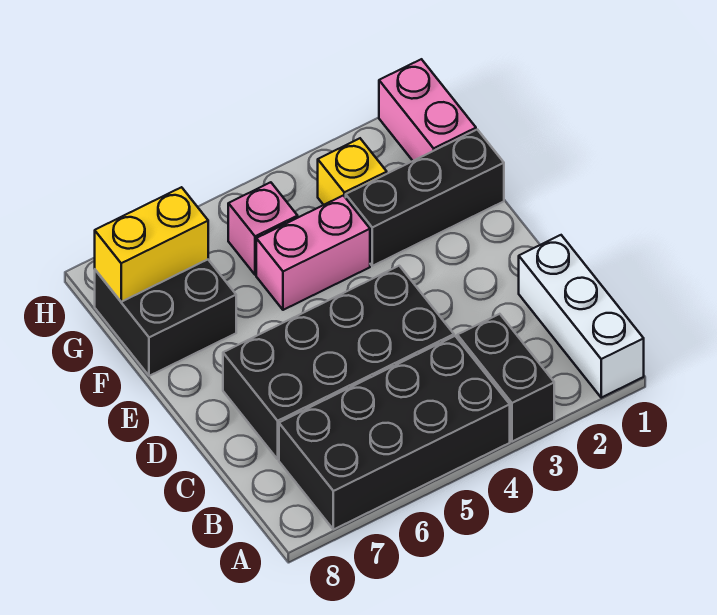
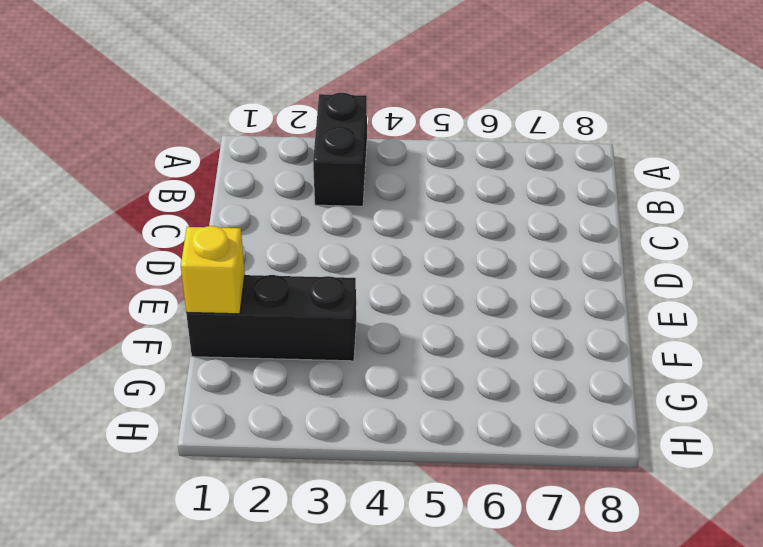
yellow 1x1 brick [181,226,245,314] -> yellow 1x1 brick moved to [318,138,387,205]
none -> white 1x3 brick [519,235,644,398]
none -> black 2x4 brick [279,336,510,530]

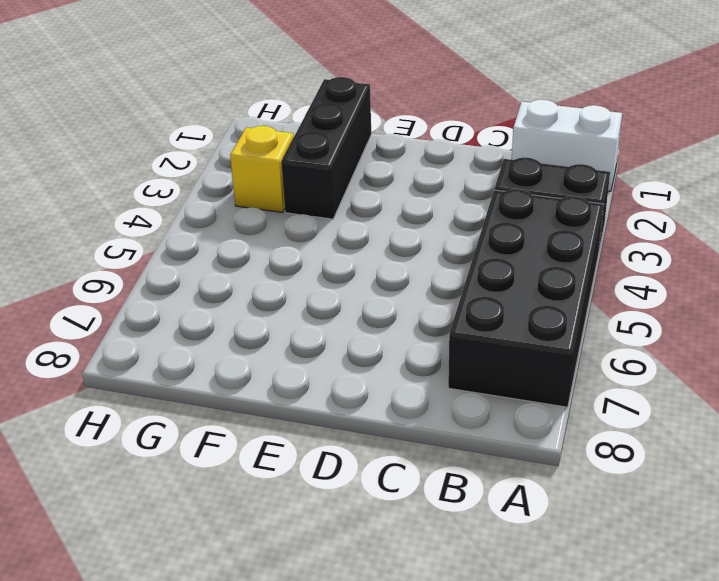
white 1x2 brick [512,100,622,191] -> white 1x3 brick [519,235,644,398]
none -> black 2x4 brick [223,266,454,459]
none -> pink 1x2 brick [256,195,370,310]

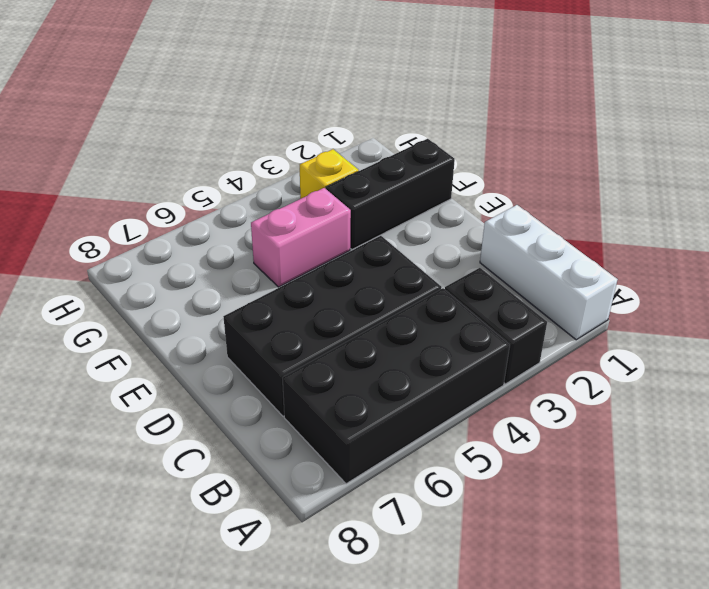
none -> black 2x2 brick [95,260,236,376]
none -> pink 1x2 brick [379,59,476,161]

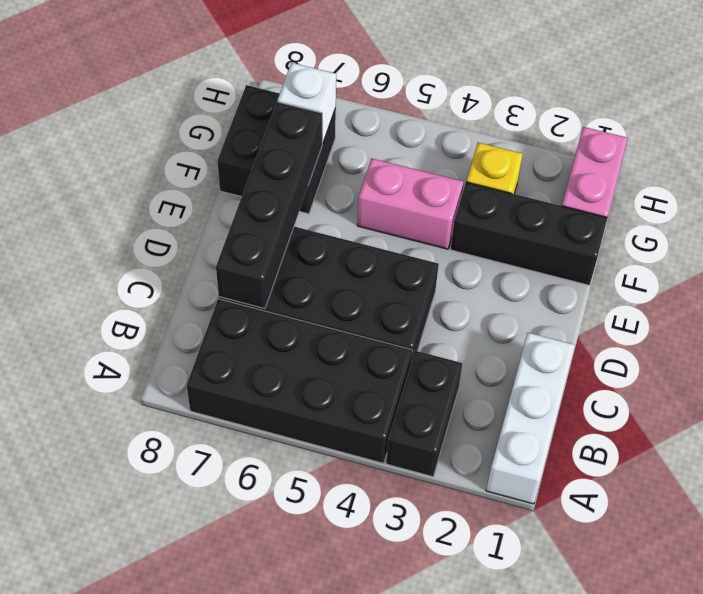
black 1x4 brick [216,102,322,309] -> none
white 1x1 brick [277,63,336,144] -> yellow 1x2 brick [95,187,208,302]
none -> pink 1x1 brick [228,182,298,275]

